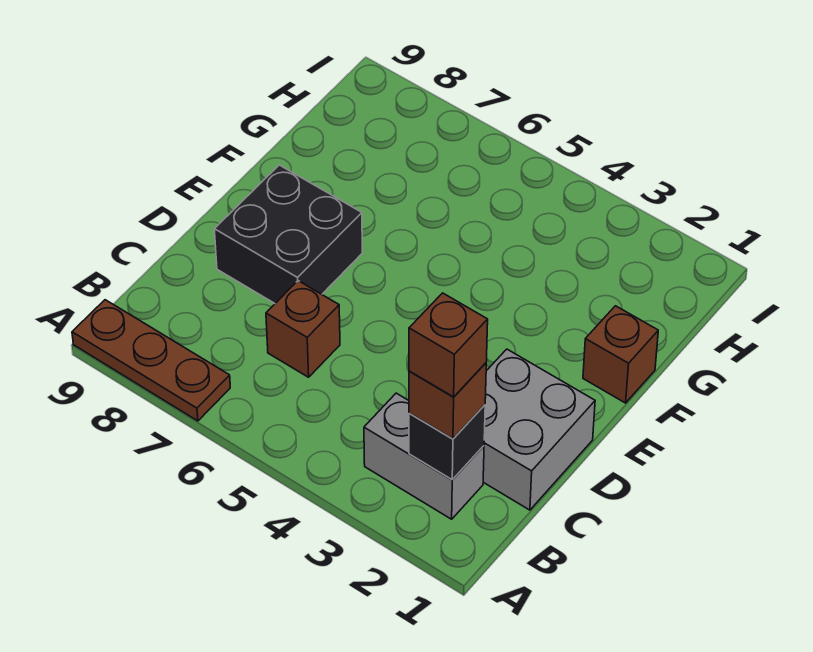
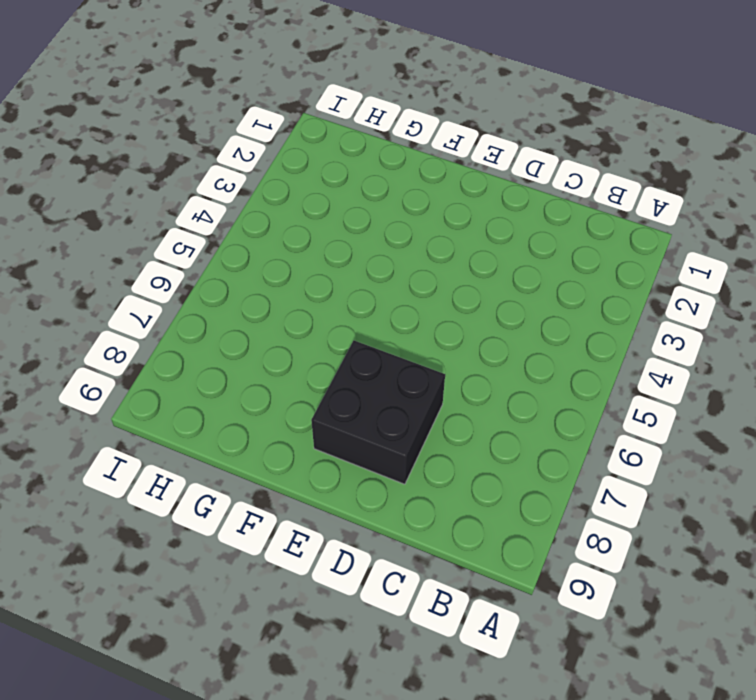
none -> brown 1x3 plate [72,300,230,421]
none -> grey 1x2 brick [364,393,484,519]

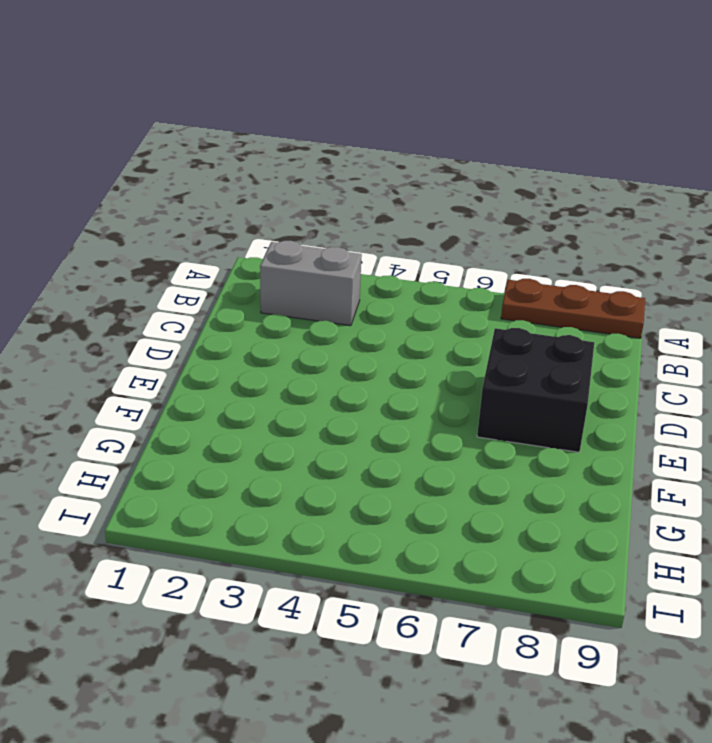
none -> grey 2x2 brick [483,349,595,510]
none -> brown 1x1 brick [266,281,340,377]

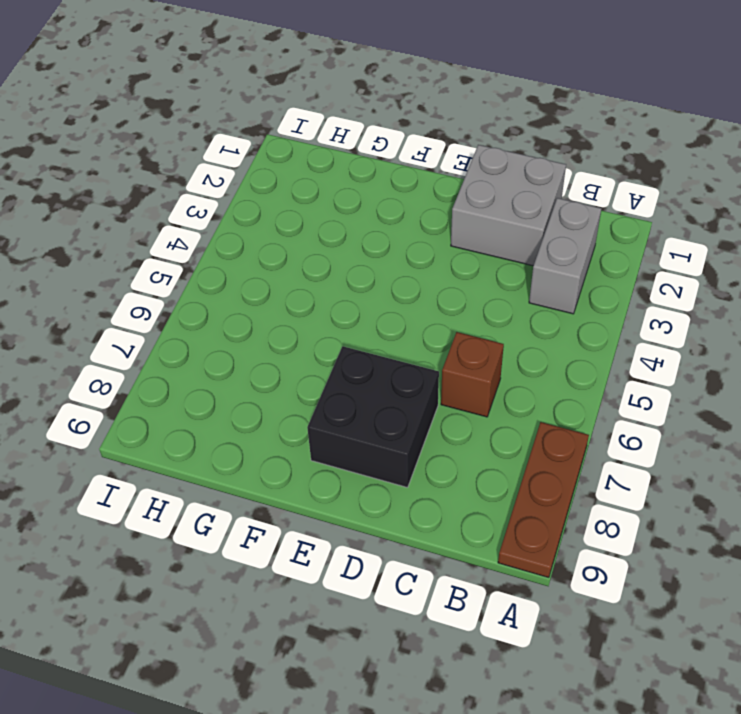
none -> brown 1x1 brick [583,306,658,403]
none -> black 1x1 brick [409,405,485,480]

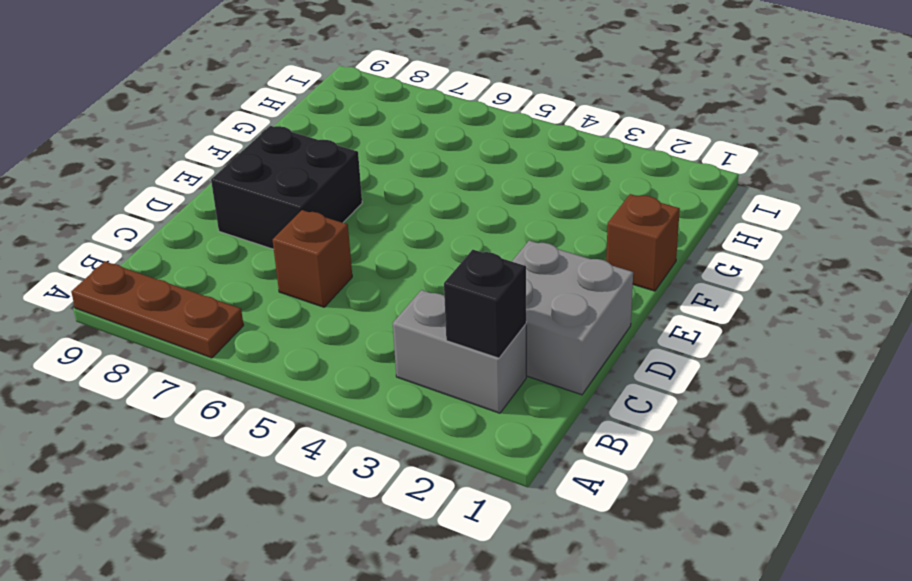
none -> brown 1x1 brick [409,363,486,439]
none -> brown 1x1 brick [409,293,488,397]

